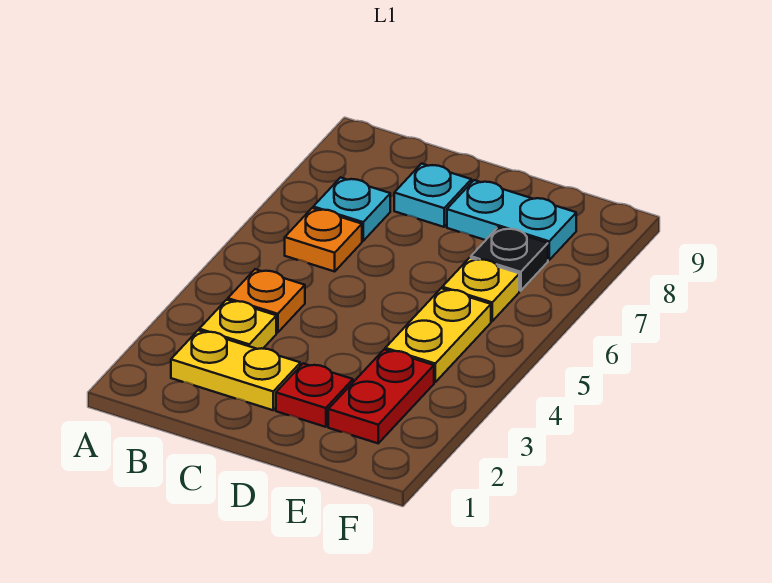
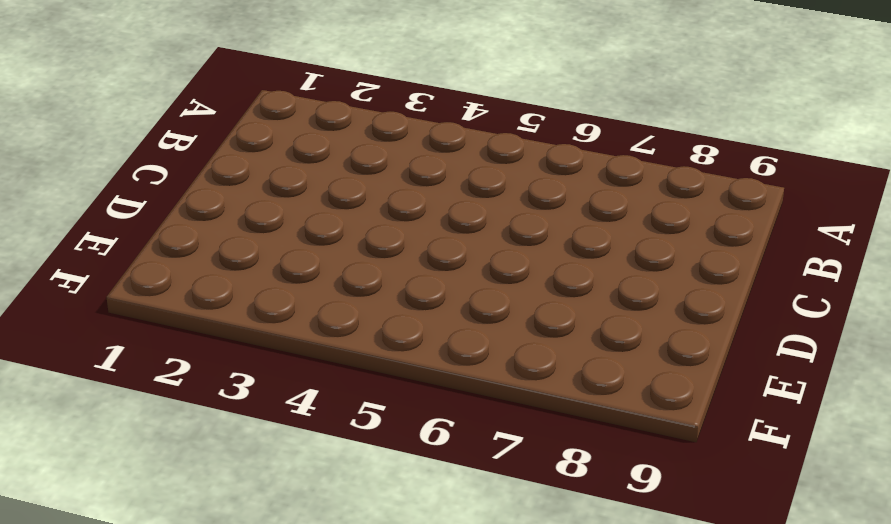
none -> yellow 1x2 plate [171,330,300,410]
none -> yellow 1x1 plate [199,300,276,349]
none -> orange 1x1 plate [228,269,305,333]

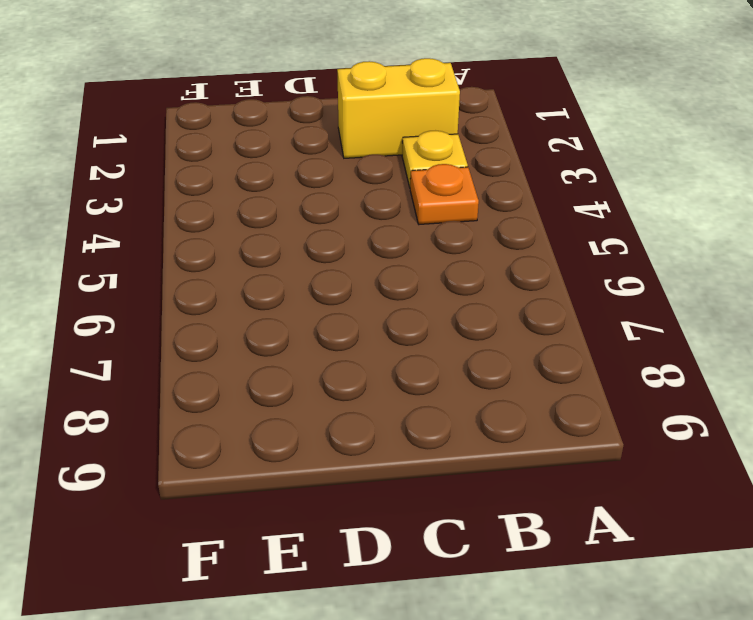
yellow 1x2 brick [337,58,460,158] -> yellow 1x2 plate [171,330,300,410]
none -> orange 1x1 plate [285,208,362,271]
none -> cyan 1x1 plate [313,178,390,241]
none -> cyan 1x1 plate [394,164,471,227]

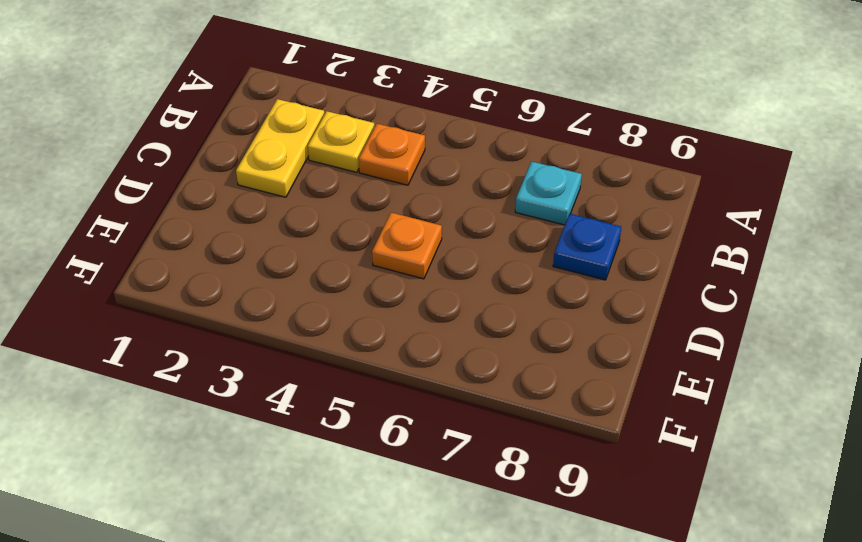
blue 1x1 plate [553,214,621,280] -> cyan 1x1 plate [394,164,471,227]
orange 1x1 plate [372,213,442,279] -> orange 1x1 plate moved to [285,208,362,271]
none -> red 1x1 plate [276,363,353,427]
none -> cyan 1x2 plate [447,180,576,260]
none -> red 1x2 plate [328,350,434,443]

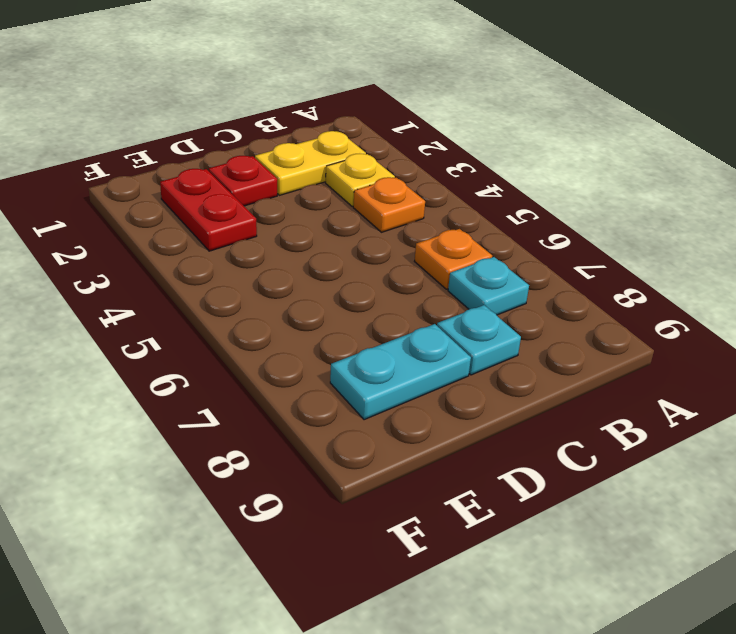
none -> yellow 1x2 plate [385,288,491,382]
none -> yellow 1x1 plate [442,258,519,321]
none -> black 1x1 plate [471,227,548,291]

